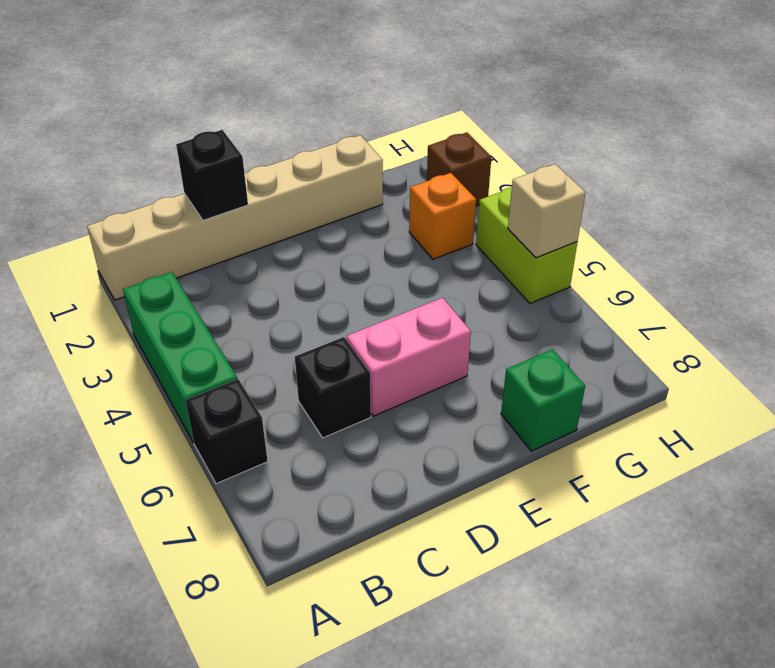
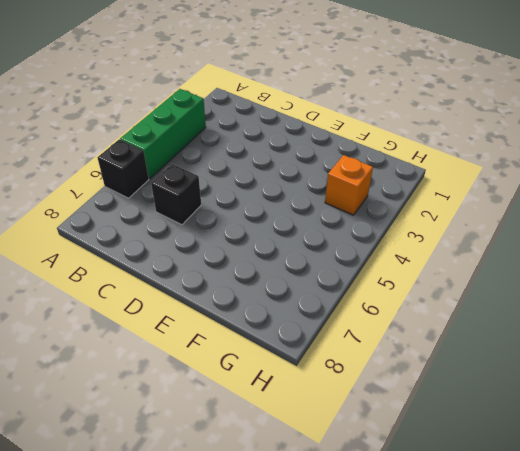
none -> tan 1x6 brick [87,135,383,300]
none -> pink 1x2 brick [347,298,471,416]

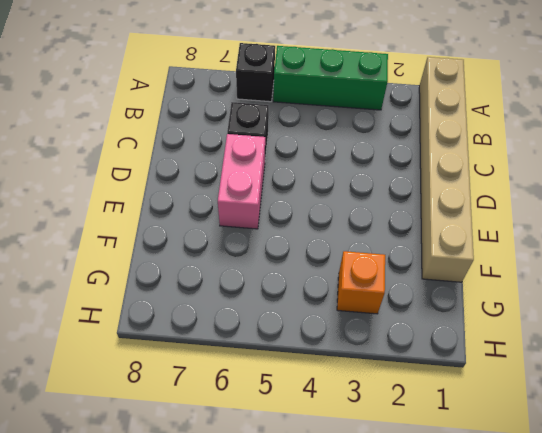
none -> green 1x1 brick [501,349,585,451]
none -> brown 1x1 brick [427,132,491,206]

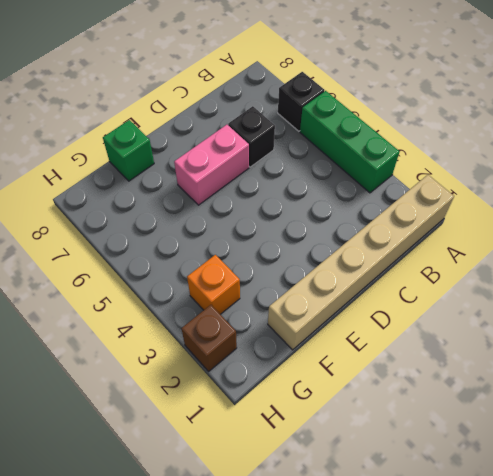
none -> lime 1x2 brick [476,188,577,303]
none -> black 1x1 brick [176,130,248,220]

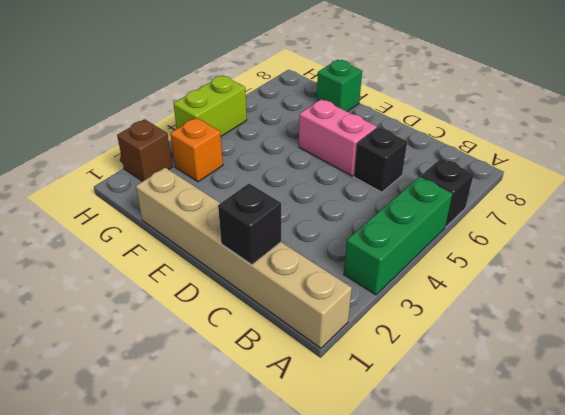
none -> tan 1x1 brick [508,164,586,258]

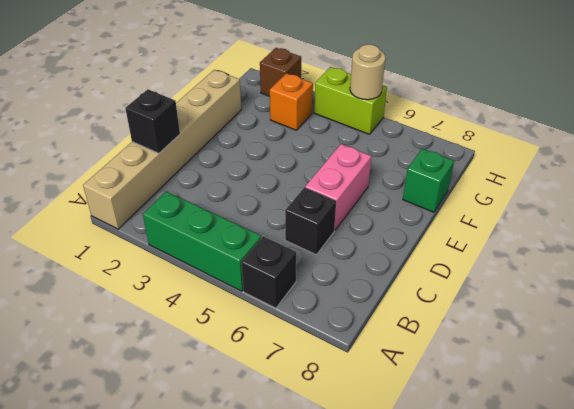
tan 1x1 round brick [350,44,385,100] -> tan 1x1 brick [508,164,586,258]

